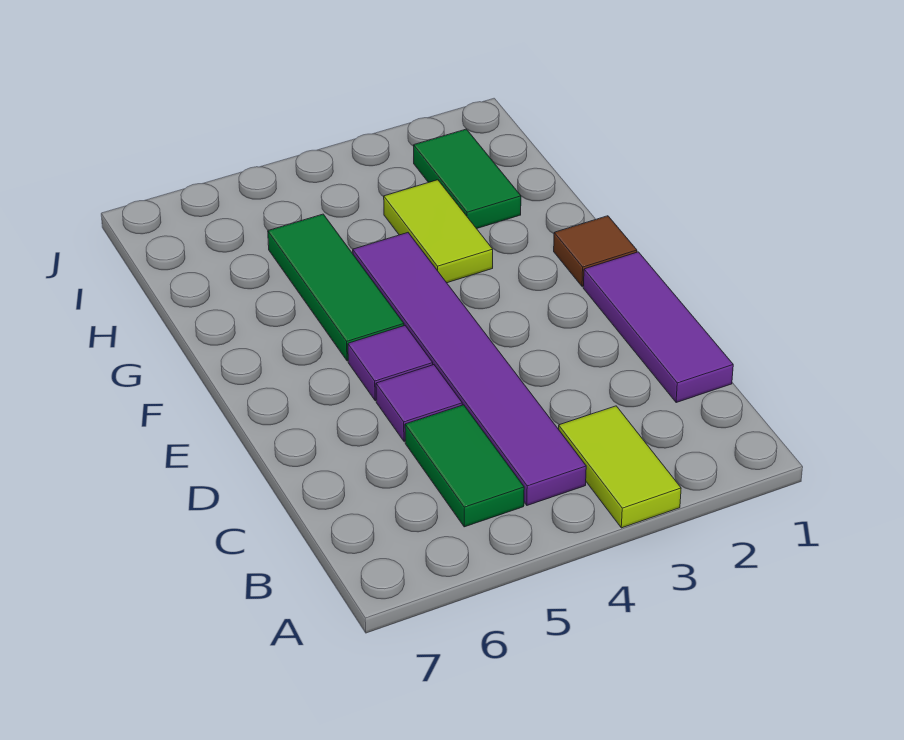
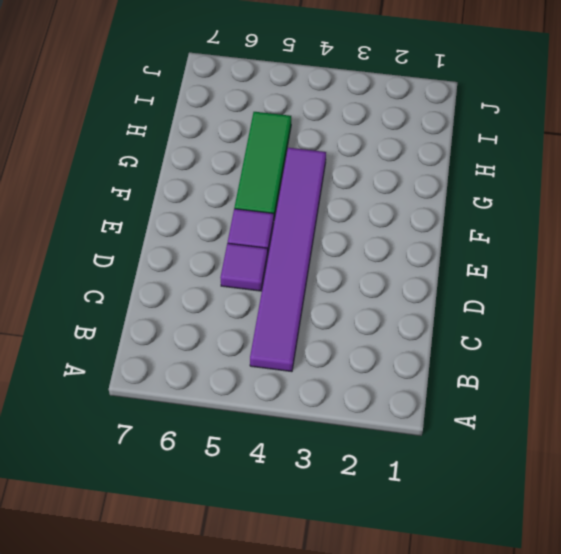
none -> lime 1x2 tile [559,406,681,528]
none -> green 1x2 tile [405,405,524,527]

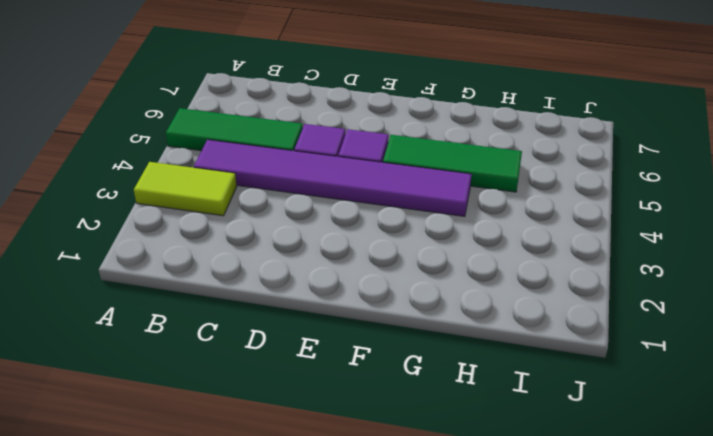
green 1x3 tile [166,108,303,151] -> green 1x2 tile [405,405,524,527]
none -> purple 1x3 tile [583,252,733,403]
none -> brown 1x1 tile [554,216,637,286]

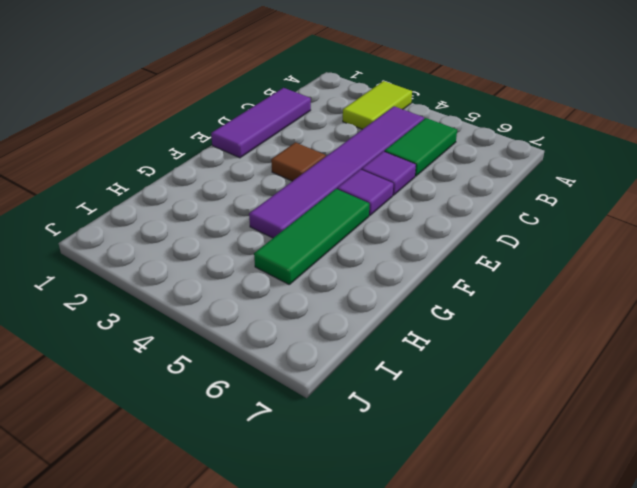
brown 1x1 tile [271,142,326,181] -> brown 1x1 tile moved to [554,216,637,286]
none -> lime 1x2 tile [384,180,493,283]
none -> green 1x2 tile [414,129,521,229]

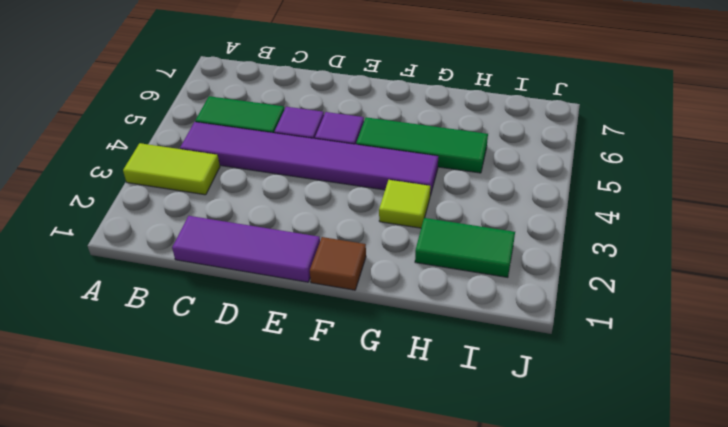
lime 1x1 tile [379,180,430,228] -> lime 1x2 tile [384,180,493,283]

